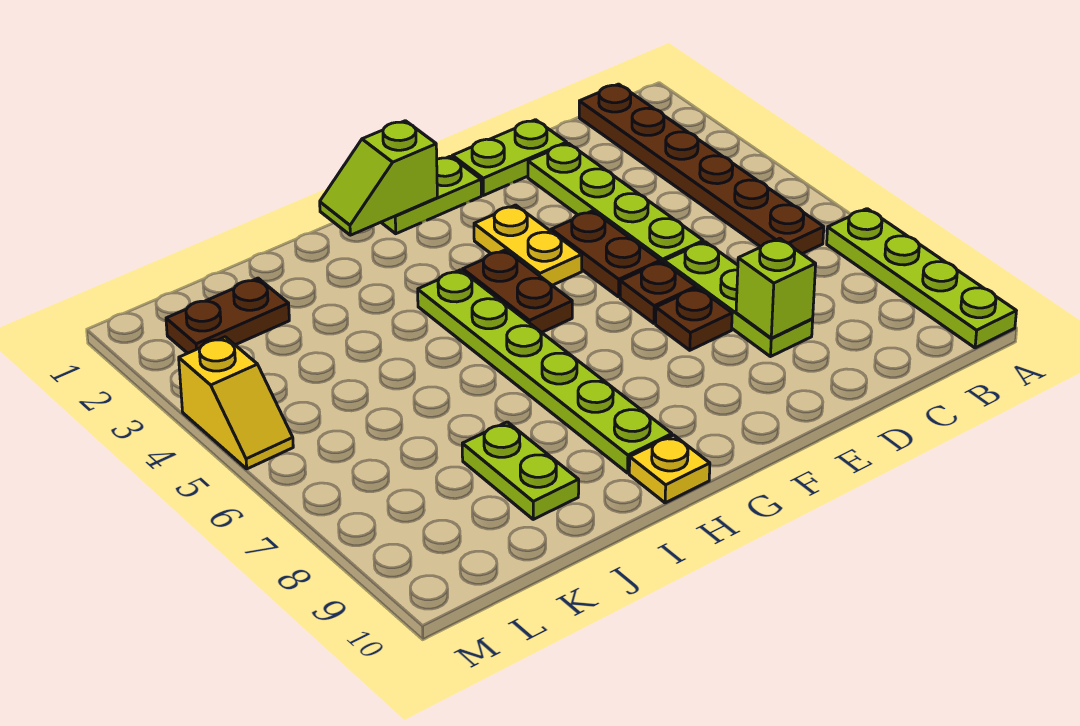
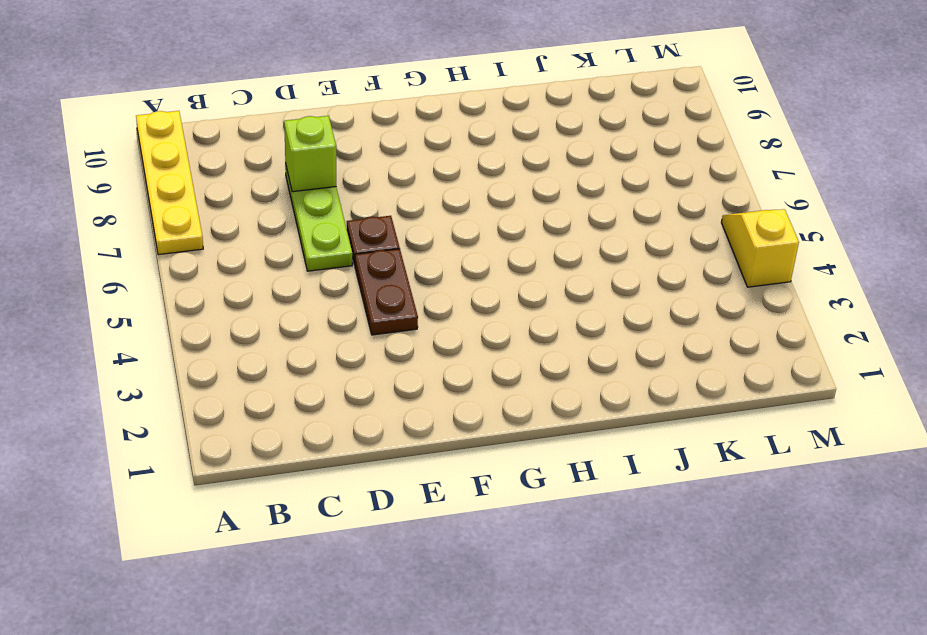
yellow 1x4 plate [136,111,203,255] -> lime 1x4 plate [827,209,1016,348]
none -> brown 1x6 plate [579,84,824,254]
none -> lime 1x2 plate [452,120,567,195]
none -> lime 1x4 plate [528,143,703,263]

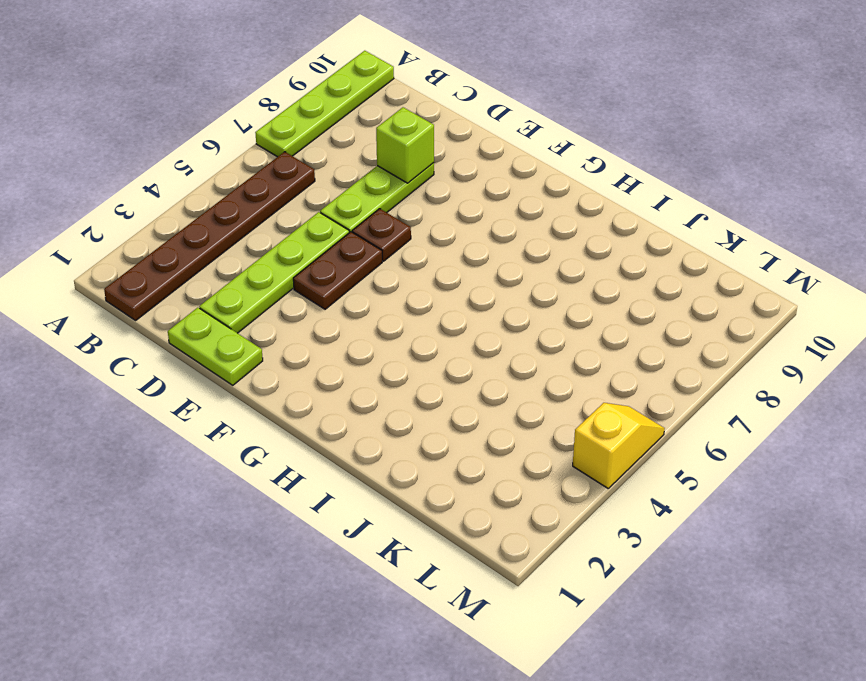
none -> brown 1x1 plate [656,288,732,350]
none -> lime 1x2 plate [381,156,481,234]
none -> yellow 1x2 plate [474,205,582,285]

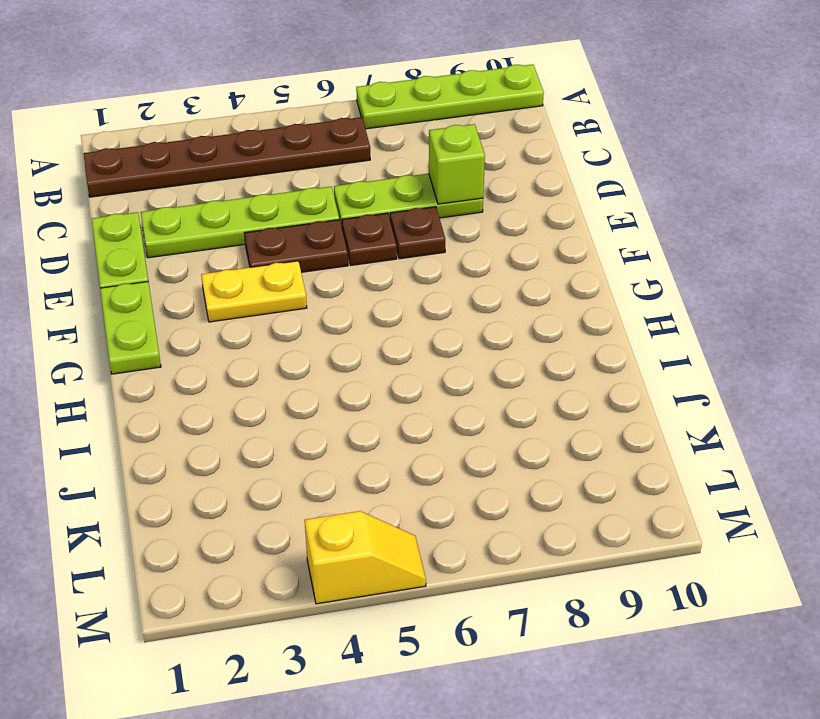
none -> brown 1x2 plate [463,250,572,332]
none -> lime 1x6 plate [418,270,672,473]
none -> yellow 1x1 plate [629,435,710,503]

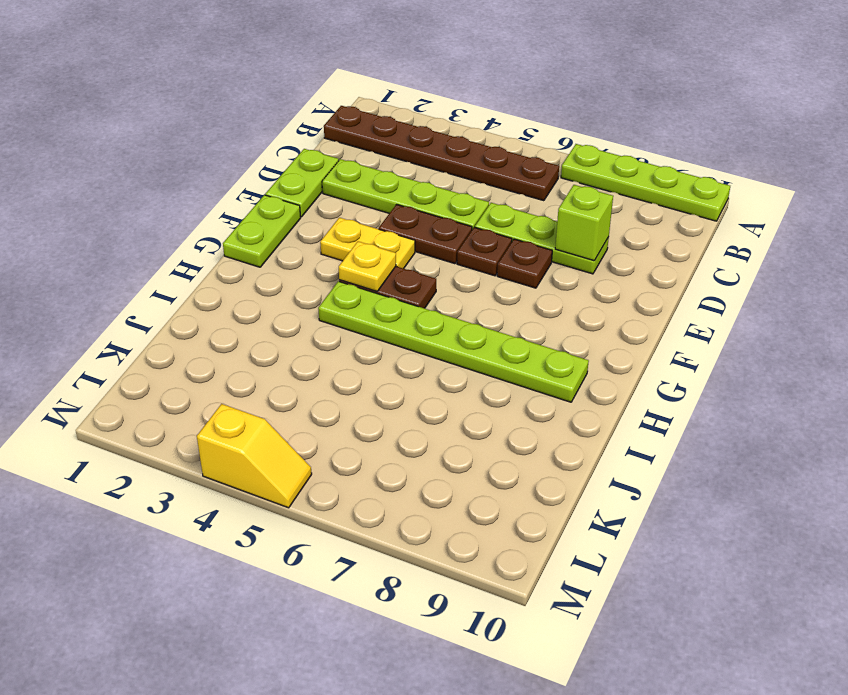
yellow 1x1 plate [339,241,396,291] -> yellow 1x1 plate moved to [629,435,710,503]
none -> lime 1x2 plate [462,422,579,519]
none -> brown 1x2 plate [166,278,289,353]
none -> lime 1x2 slope [320,121,437,235]

